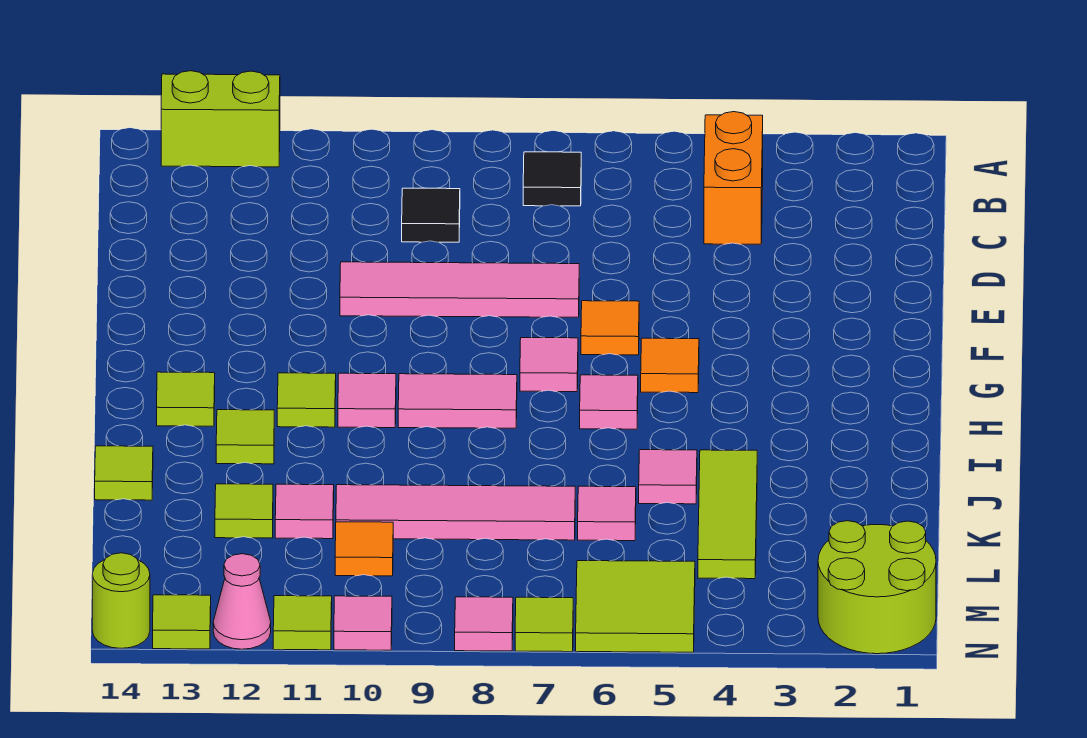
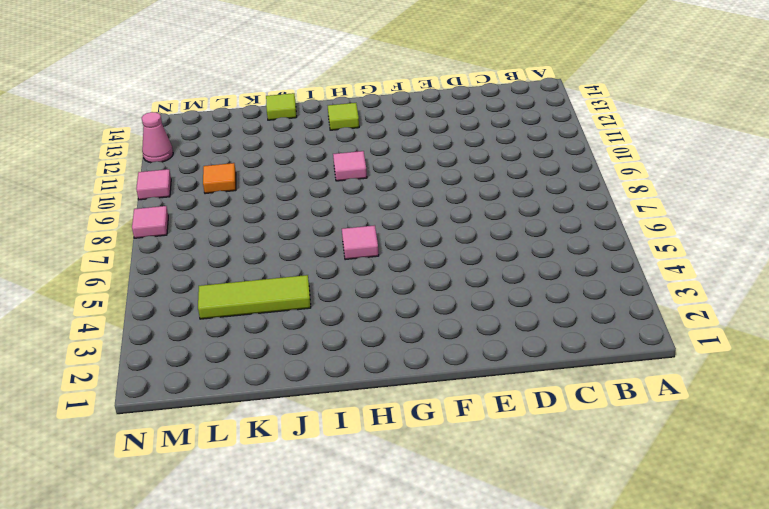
none -> lime 1x2 brick [161,71,280,167]
none -> orange 1x2 brick [704,112,763,244]
none -> black 1x1 tile [523,152,581,206]
none -> black 1x1 tile [402,188,460,242]

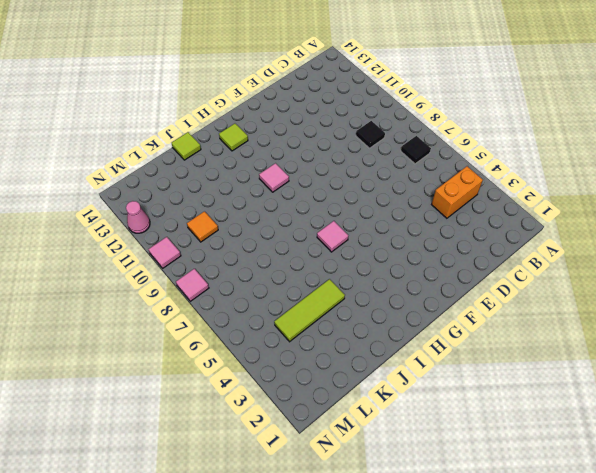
none -> lime 1x2 brick [161,71,280,167]
none -> pink 1x4 tile [340,262,579,317]
none -> orange 1x1 tile [581,301,639,355]
none -> orange 1x1 tile [641,338,699,393]

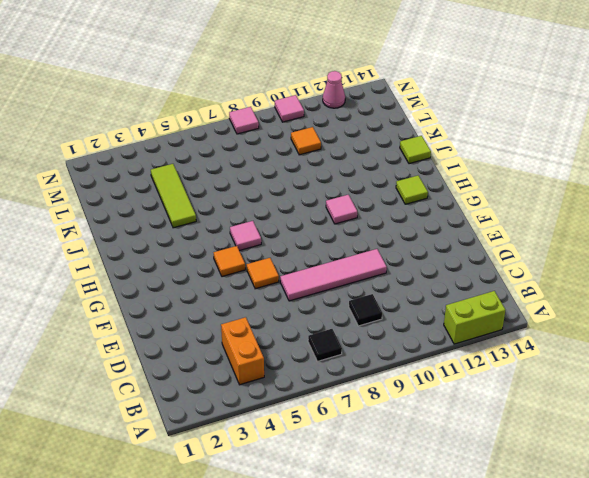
none -> pink 1x1 tile [520,338,578,392]
none -> pink 1x2 tile [398,374,517,428]
none -> lime 1x1 tile [277,373,336,427]
none -> lime 1x1 tile [216,410,274,464]

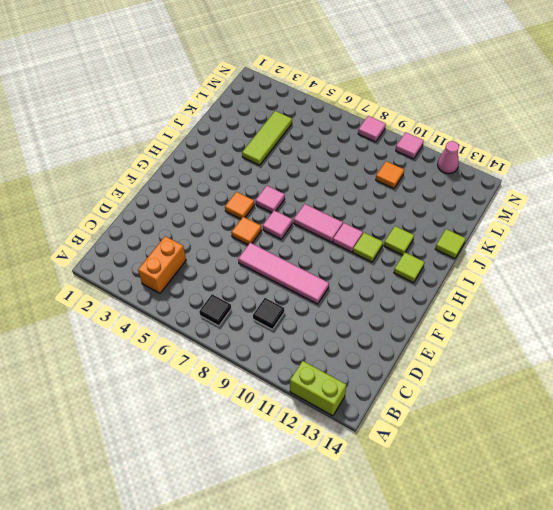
none -> pink 1x1 tile [639,450,697,504]
none -> pink 1x1 tile [578,486,636,541]
none -> pink 1x4 tile [336,485,575,540]
none -> pink 1x1 tile [275,484,334,539]

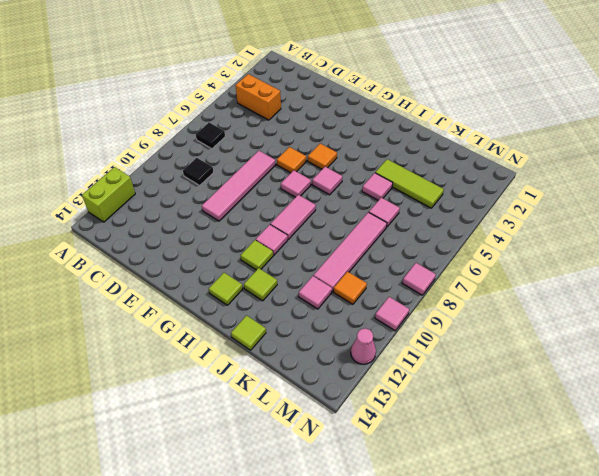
none -> lime 1x1 tile [215,484,273,538]
none -> lime 2x2 round brick [818,521,936,654]
none -> lime 2x2 tile [576,561,695,652]
none -> lime 1x1 tile [515,597,573,652]

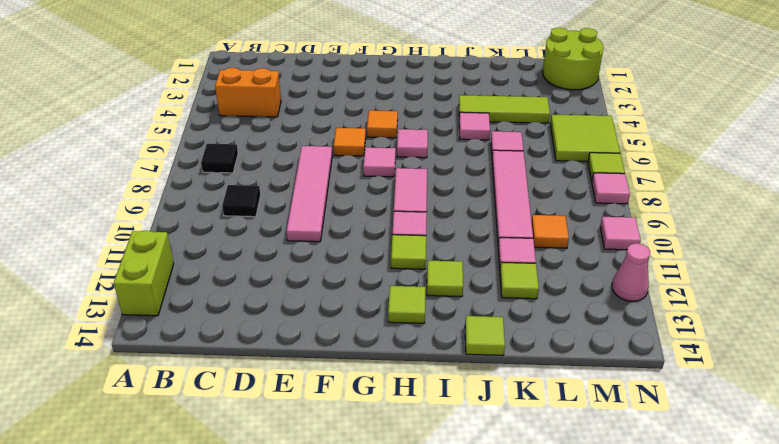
none -> lime 1x1 tile [273,596,332,650]
none -> lime 1x1 tile [153,595,211,649]
none -> lime 1x1 round brick [92,553,150,648]

